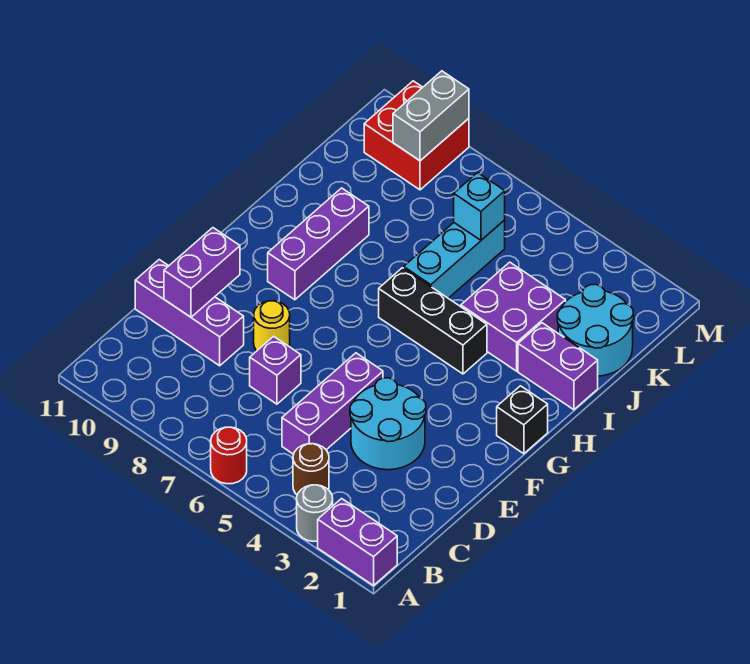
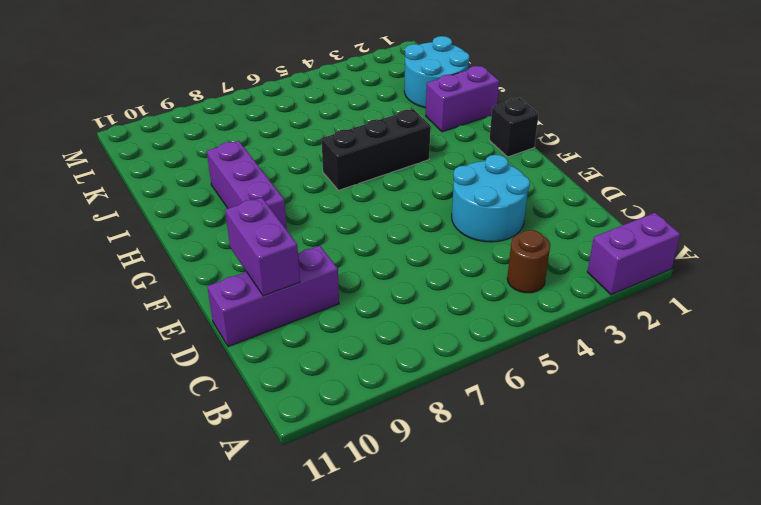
none -> grey 1x1 round brick [297,485,333,541]
none -> red 1x1 round brick [211,427,247,484]
none -> purple 1x3 brick [282,353,383,454]

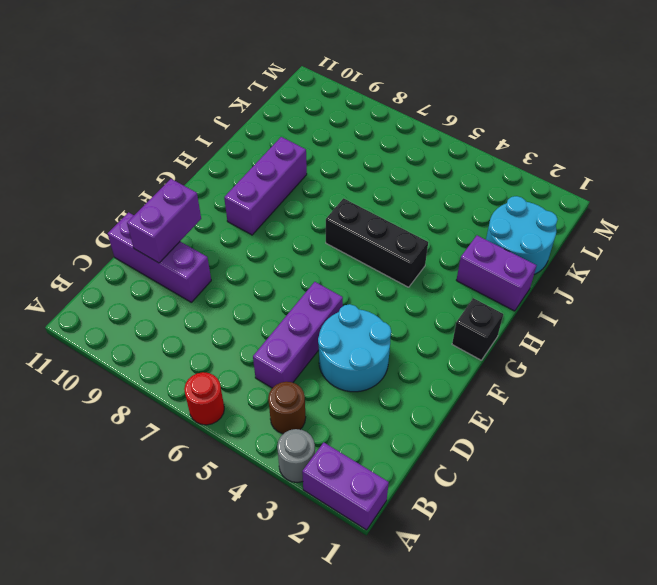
none -> purple 1x1 brick [250,336,301,404]
none -> yellow 1x1 round brick [254,301,290,351]
none -> purple 2x2 brick [461,262,566,371]

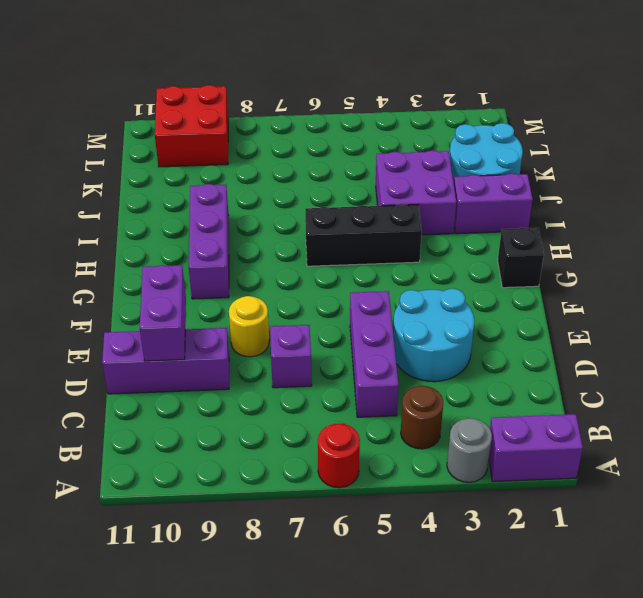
none -> cyan 1x3 brick [404,220,505,298]
none -> cyan 1x1 brick [454,173,505,240]
none -> grey 1x2 brick [393,71,469,161]

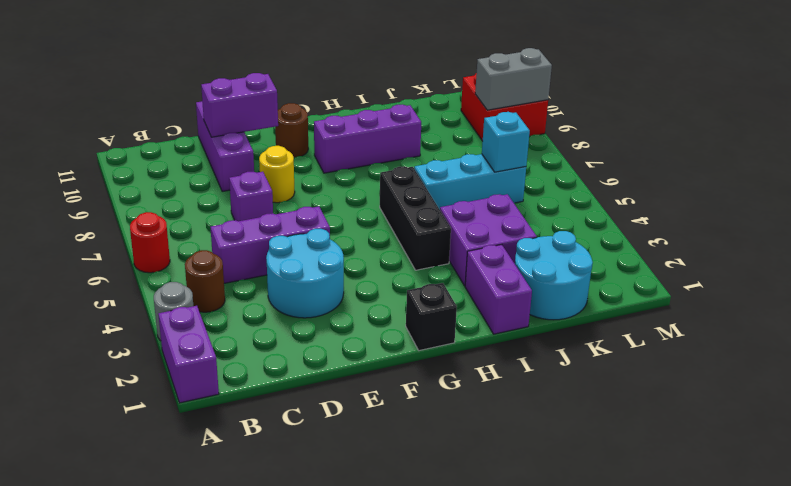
brown 1x1 round brick [275,103,308,158] -> none

